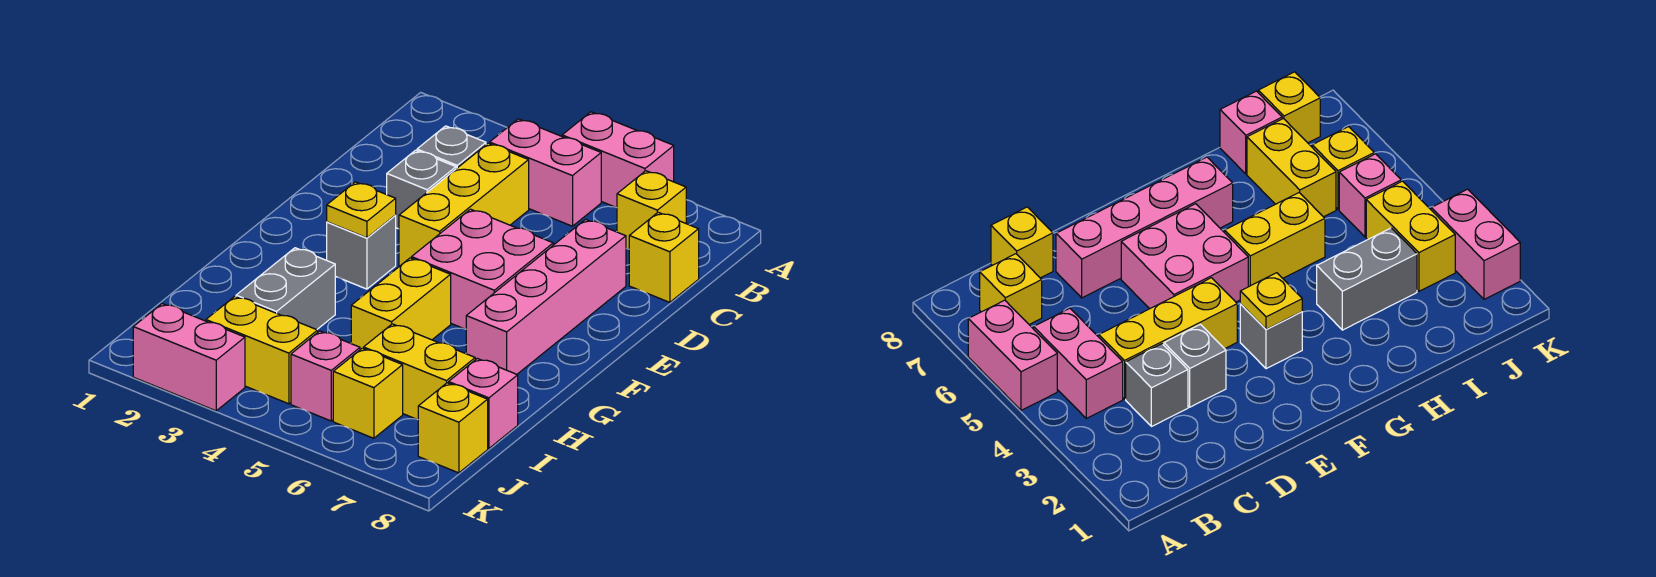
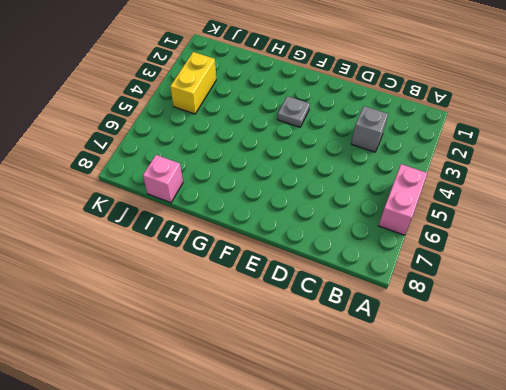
grey 1x1 plate [277,96,310,127] -> grey 1x1 brick [327,216,396,289]
none -> pink 1x2 brick [490,119,601,226]
none -> yellow 1x1 brick [617,171,686,249]
none -> yellow 1x3 brick [399,143,529,266]

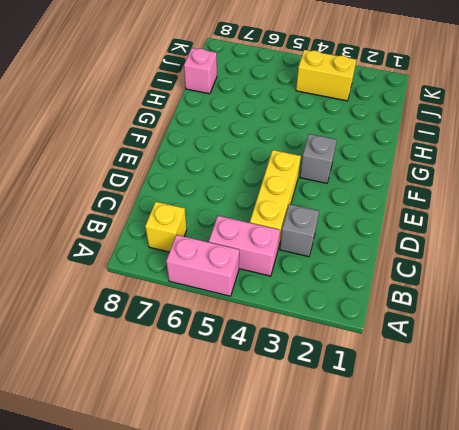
none -> yellow 1x1 brick [629,212,699,302]
none -> grey 1x1 brick [387,150,456,229]
none -> pink 1x4 brick [466,219,626,374]

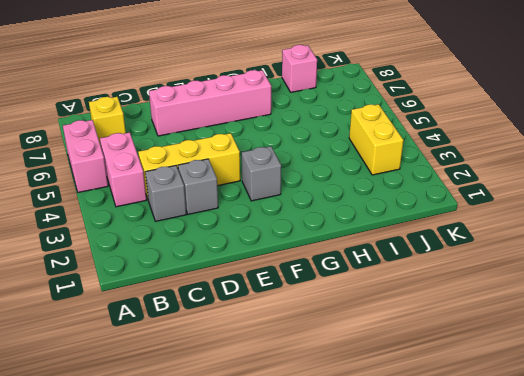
none -> yellow 1x1 brick [629,212,699,302]
none -> pink 2x2 brick [411,209,553,329]
none -> yellow 1x2 brick [351,258,451,349]

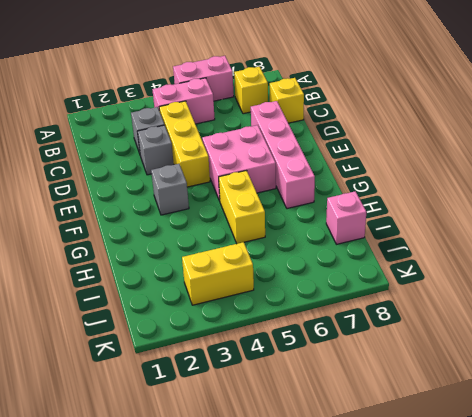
none -> grey 1x2 brick [236,248,335,330]
none -> yellow 1x2 brick [364,324,475,420]
none -> pink 1x1 brick [291,331,360,421]

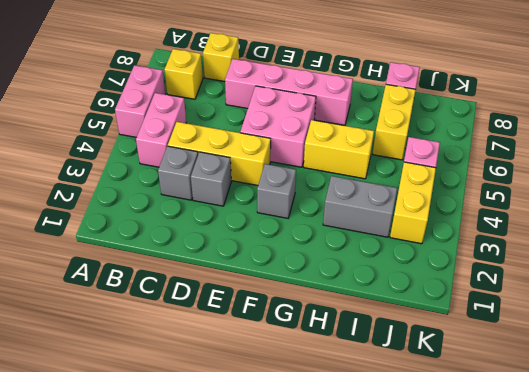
none -> yellow 1x1 brick [333,348,403,438]
none -> yellow 1x1 brick [418,383,488,473]
none -> pink 1x2 brick [133,304,245,411]

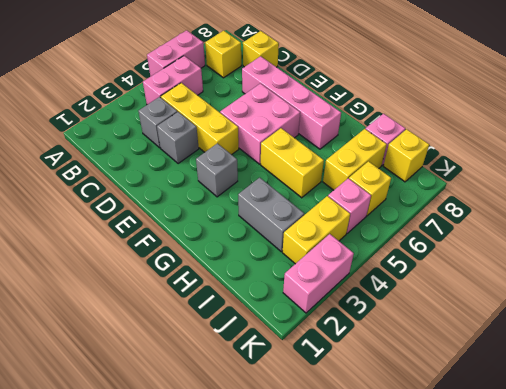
none -> yellow 1x1 plate [327,182,396,238]

